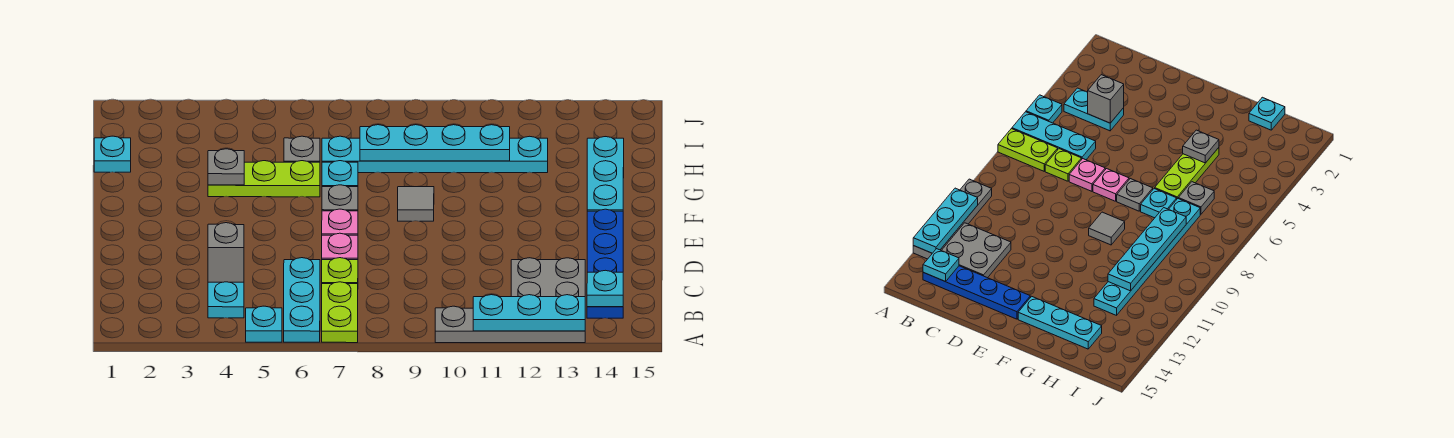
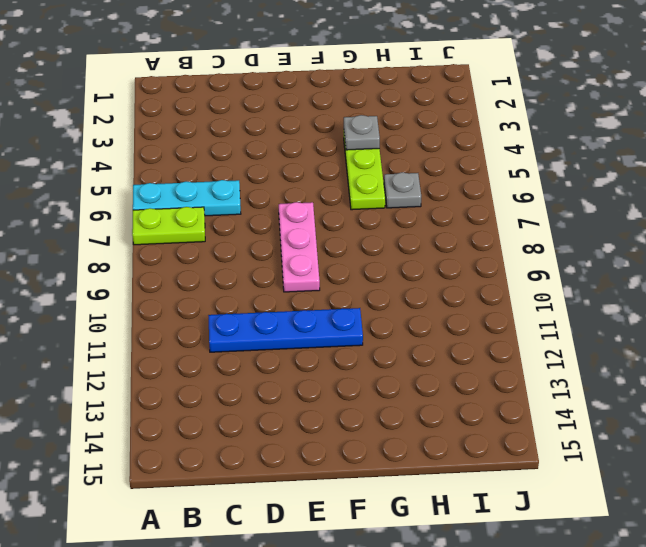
blue 1x4 plate [208,308,363,352] -> blue 1x4 plate moved to [587,209,623,318]
pink 1x3 plate [279,202,320,292] -> pink 1x1 plate [322,209,358,235]
none -> cyan 1x1 plate [246,306,282,342]
none -> grey 1x4 plate [435,306,585,343]
none -> cyan 1x2 plate [208,282,244,318]

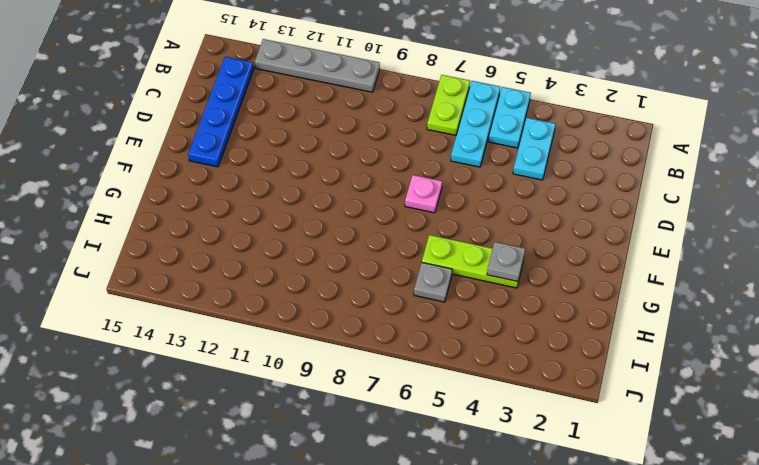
cyan 1x2 plate [489,87,531,148] -> cyan 1x1 plate [246,306,282,342]
none -> grey 2x2 plate [511,258,585,297]
none -> lime 1x1 plate [322,258,358,284]
none -> pink 1x1 plate [322,233,358,260]

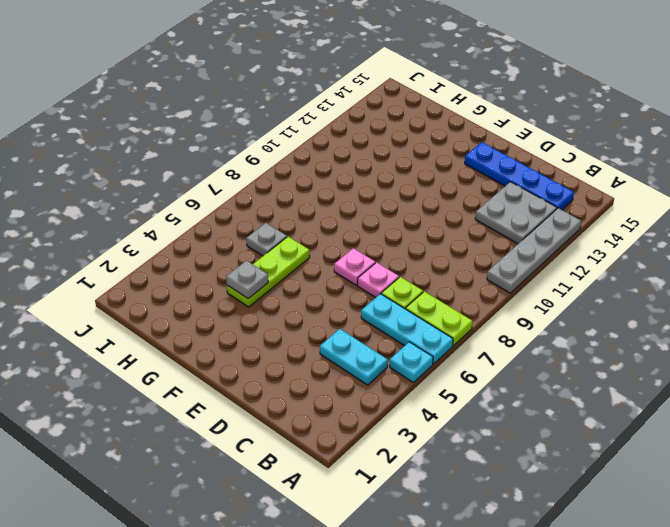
none -> grey 1x1 plate [322,185,358,211]
none -> grey 1x1 tile [398,187,434,221]
none -> cyan 1x3 plate [587,137,624,211]

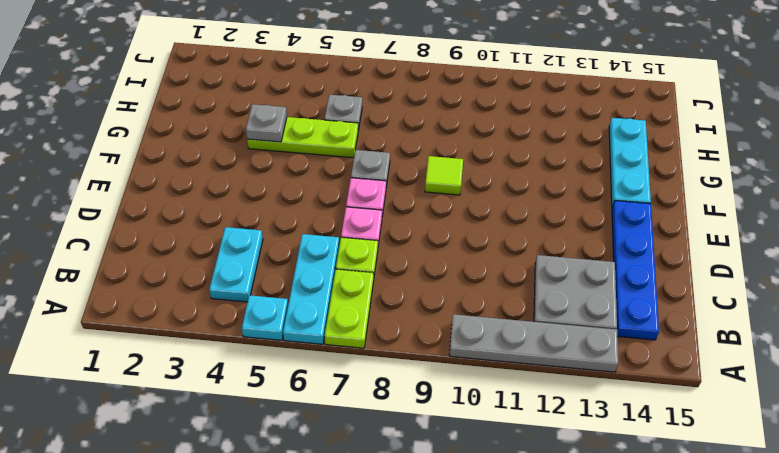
lime 1x1 tile [425,156,463,195] -> grey 1x1 tile [398,187,434,221]
none -> cyan 1x1 plate [322,161,358,187]
none -> cyan 1x1 plate [94,136,131,172]
none -> cyan 1x6 plate [322,136,548,173]

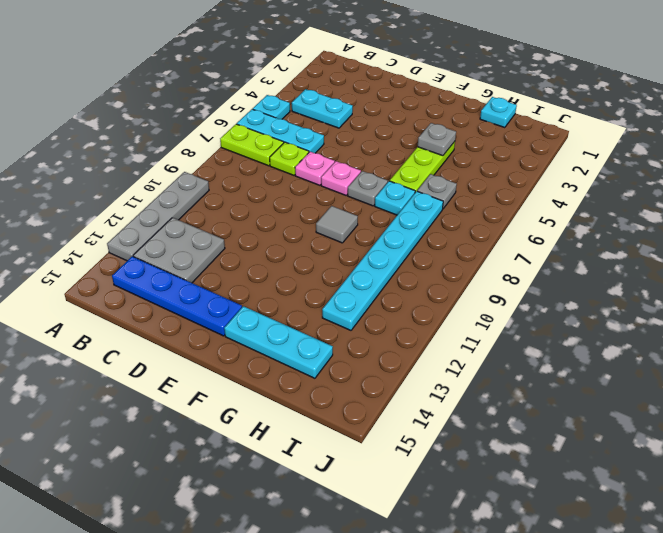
none -> cyan 1x3 plate [473,295,585,331]
none -> cyan 1x1 plate [587,270,623,307]
none -> grey 1x1 brick [208,223,244,282]

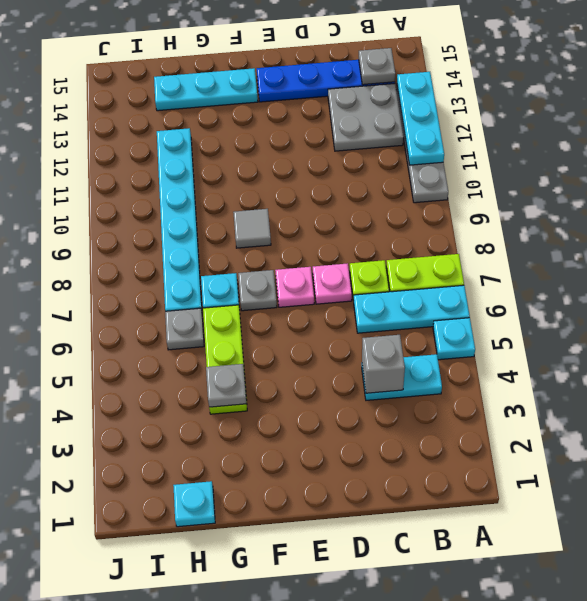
grey 1x1 plate [359,48,395,85] -> cyan 1x1 plate [587,270,623,307]
none -> cyan 1x4 plate [360,125,510,161]

